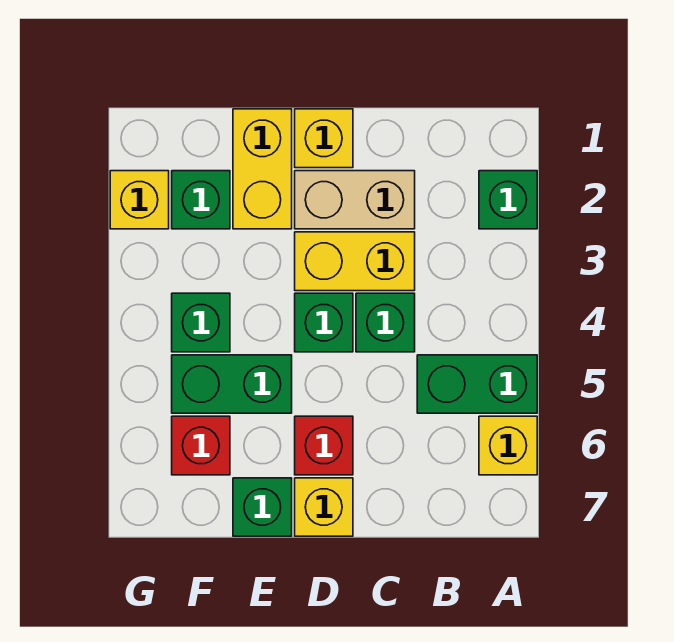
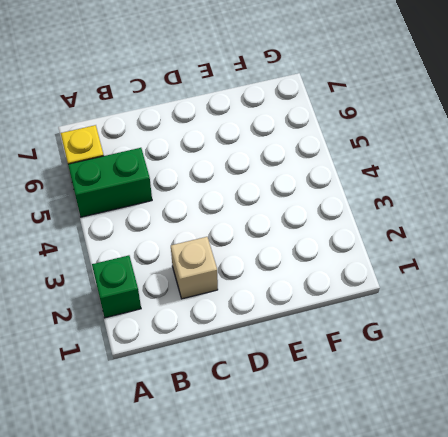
tan 1x1 brick [171,237,218,299] -> tan 1x2 brick [295,171,415,229]
none -> yellow 1x2 brick [295,232,415,291]
none -> green 1x1 brick [356,293,415,352]
none -> yellow 1x1 brick [295,109,353,168]

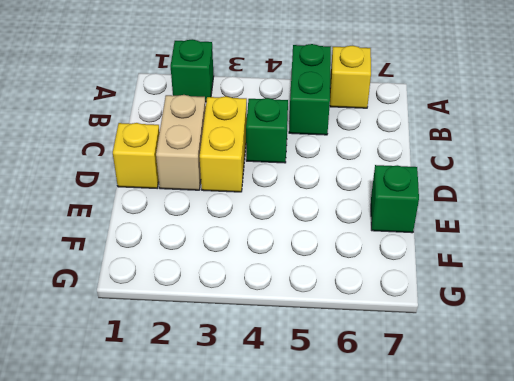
none -> green 1x1 brick [295,293,353,352]
none -> red 1x1 brick [295,416,353,475]
none -> yellow 1x1 brick [295,478,353,536]

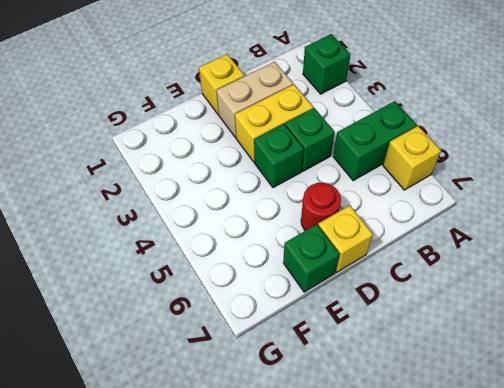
red 1x1 round brick [301,183,341,231] -> red 1x1 brick [295,416,353,475]
none -> yellow 1x2 brick [233,109,292,229]
none -> green 1x2 brick [172,355,292,413]
none -> green 1x1 brick [172,171,230,229]

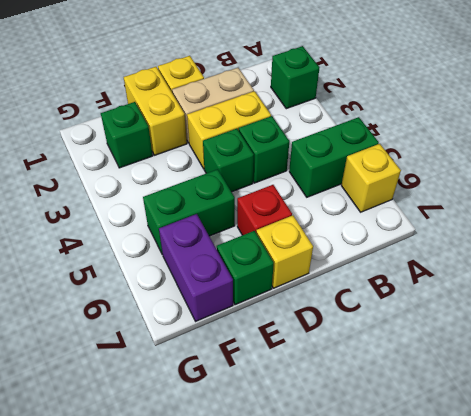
purple 1x2 brick [159,214,233,321] -> red 1x1 brick [172,416,230,475]
none -> green 1x1 brick [172,293,230,352]
none -> yellow 1x1 brick [110,171,169,229]

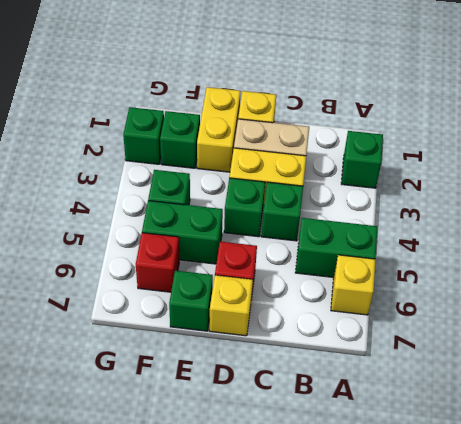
green 1x1 brick [123,107,164,164] -> yellow 1x1 brick [110,171,169,229]

